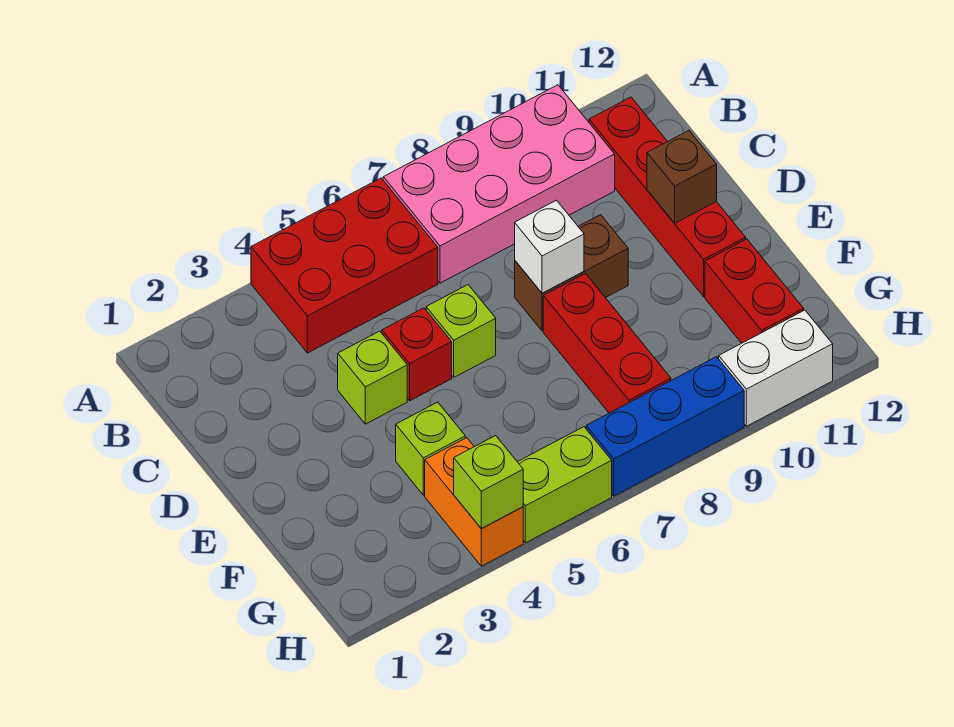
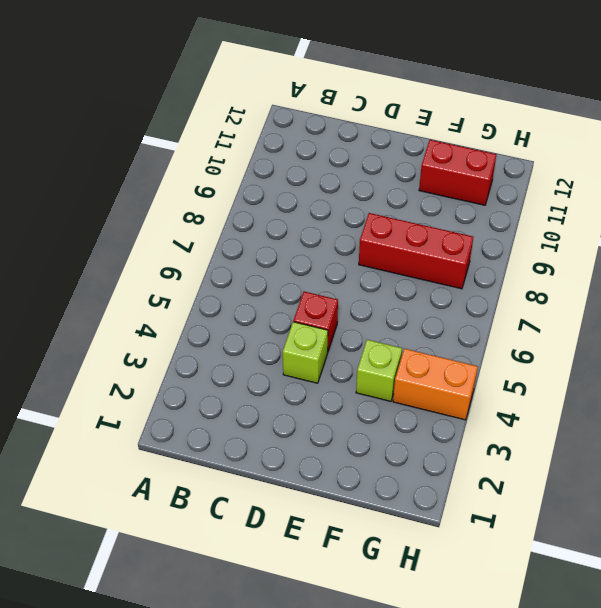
none -> red 2x3 brick [251,178,438,353]
none -> pink 2x4 brick [383,85,615,283]
none -> red 1x4 brick [589,97,746,296]

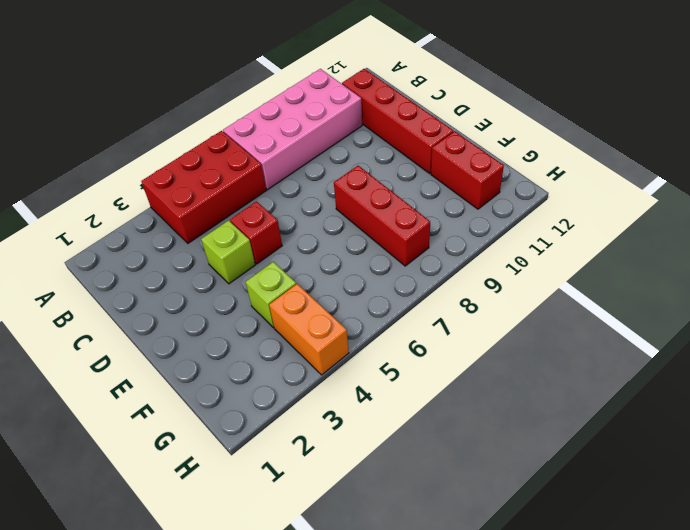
none -> lime 1x1 brick [426,285,496,377]
none -> brown 1x2 brick [515,215,628,331]
none -> lime 1x2 brick [518,427,612,543]

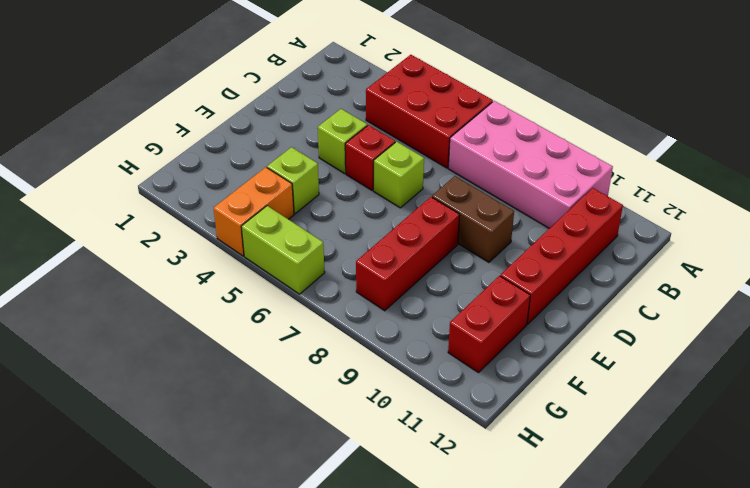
none -> blue 1x3 brick [586,357,744,496]
none -> white 1x2 brick [719,310,833,426]
none -> white 1x1 brick [515,200,584,293]

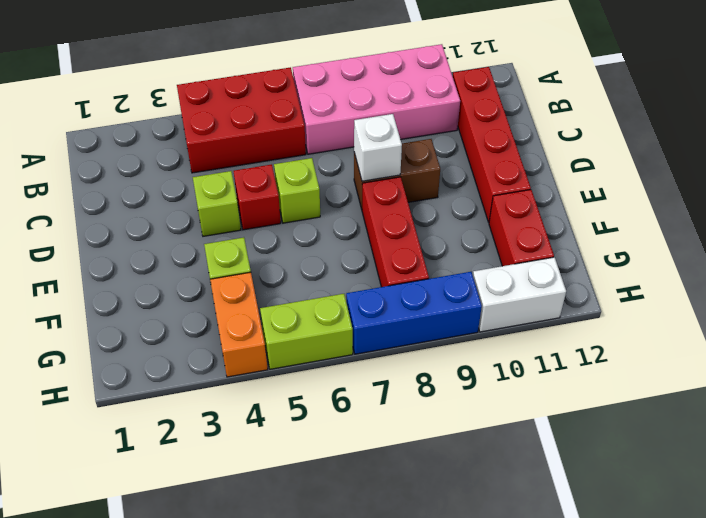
none -> brown 1x1 brick [647,131,717,223]
none -> lime 1x1 brick [454,436,523,529]

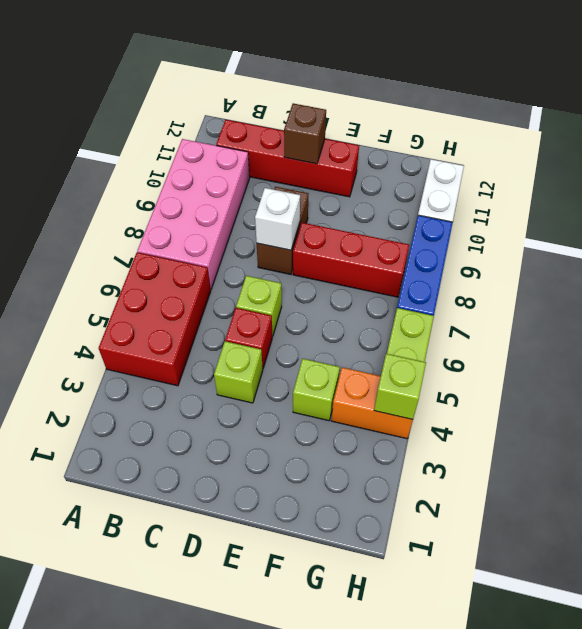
none -> red 1x2 brick [705,239,804,343]

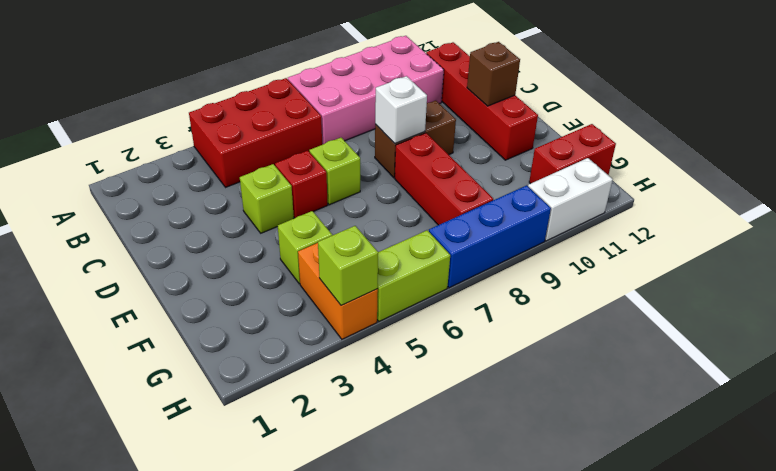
red 1x2 brick [529,124,616,184] -> red 1x2 brick turned to [705,239,804,343]

